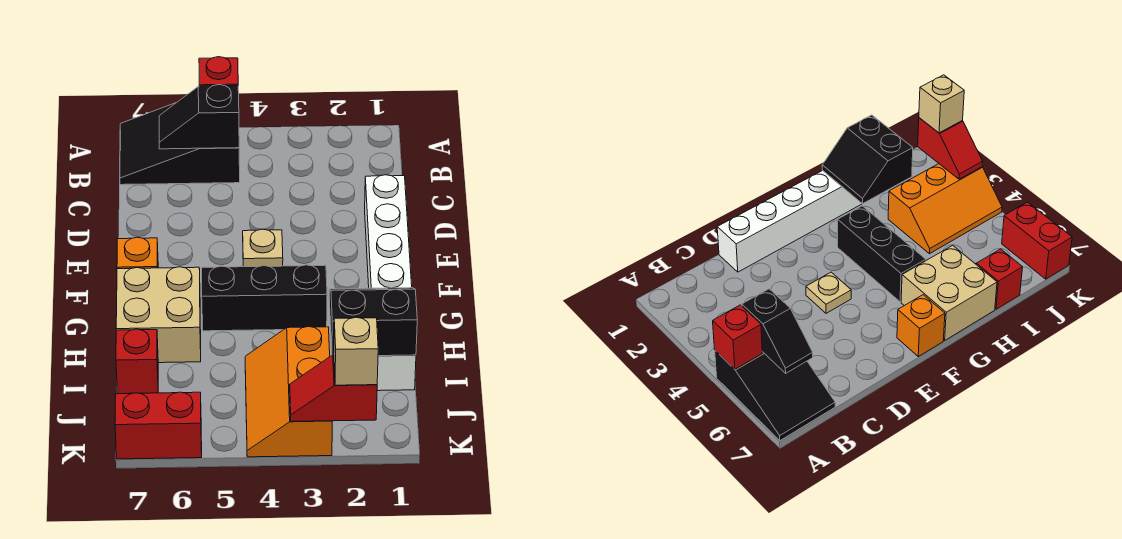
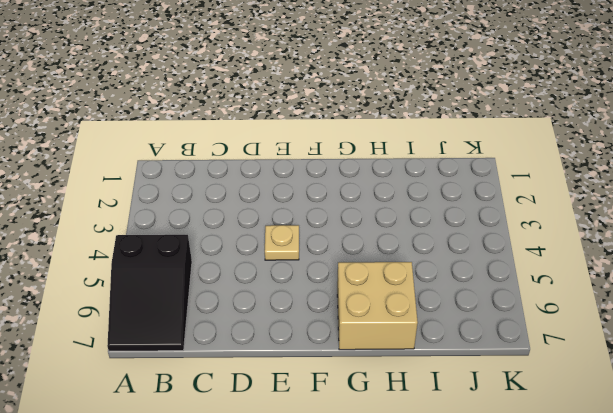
none -> white 1x6 brick [365,175,416,391]
none -> orange 1x1 brick [117,237,158,269]
none -> black 1x3 brick [202,265,327,331]

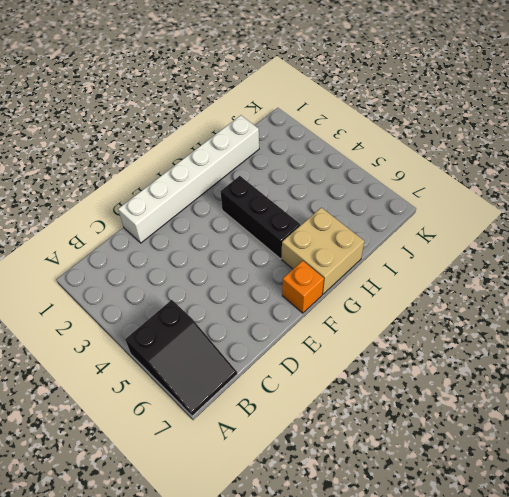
none -> tan 1x1 plate [243,229,283,267]
none -> orange 2x3 slope [245,327,332,457]
none -> red 1x1 brick [116,329,158,394]

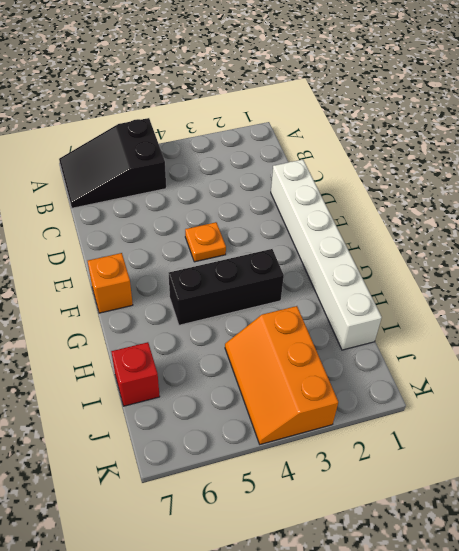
orange 1x1 plate [185,222,226,262] -> tan 1x1 plate [243,229,283,267]
none -> tan 2x2 brick [116,267,201,363]
none -> red 1x2 brick [115,392,202,459]
none -> red 1x1 brick [199,57,238,86]

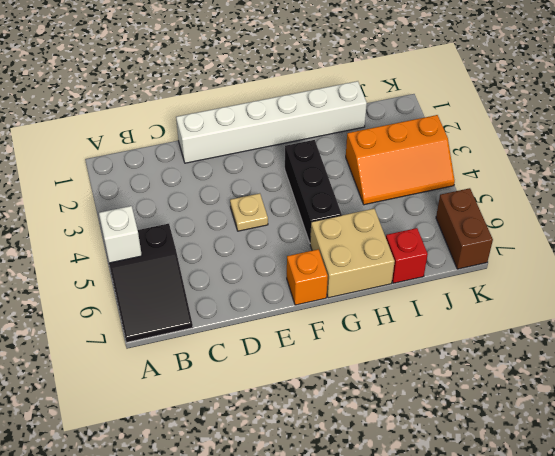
white 1x1 brick [99,206,142,263] -> red 1x1 brick [199,57,238,86]
brown 1x2 brick [436,188,493,269] -> red 1x2 brick [115,392,202,459]
none -> black 1x2 slope [159,85,239,149]
none -> black 2x2 slope [329,288,417,356]
none -> red 1x2 slope [290,355,377,422]

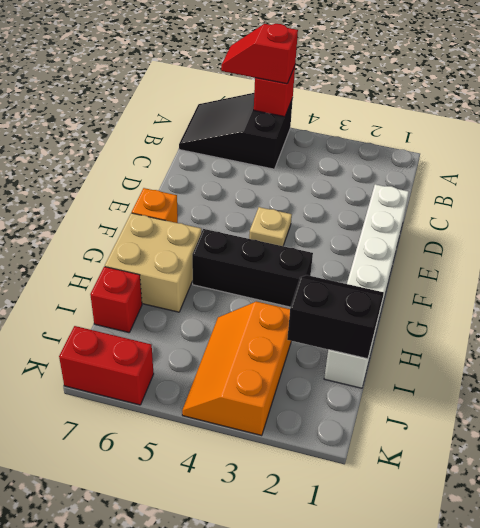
red 1x2 slope [221,24,298,84] -> red 1x2 slope moved to [290,355,377,422]
none -> black 1x2 slope [159,85,239,149]
none -> tan 1x1 brick [334,317,378,385]

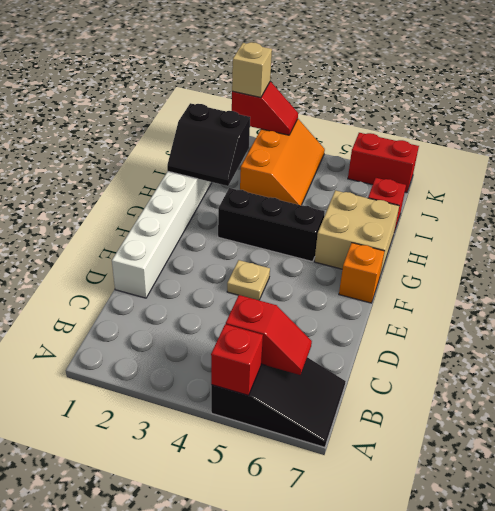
red 1x2 slope [226,295,312,375] -> black 1x2 slope [159,85,239,149]

